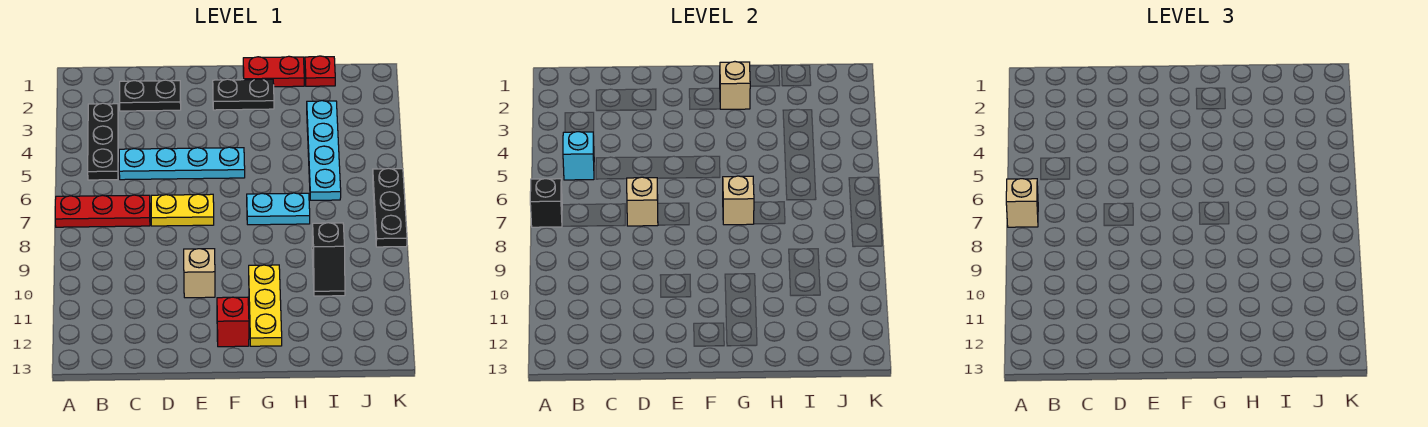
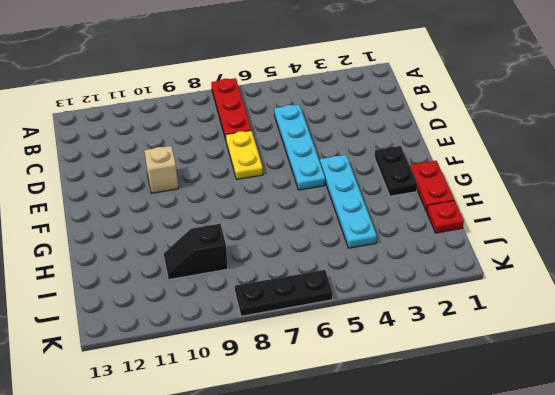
cyan 1x4 plate [320,155,377,248] -> cyan 1x4 plate turned to [307,101,341,200]
none -> black 1x3 plate [88,103,118,180]
none -> black 1x2 plate [120,80,181,111]
none -> red 1x1 brick [217,297,249,347]

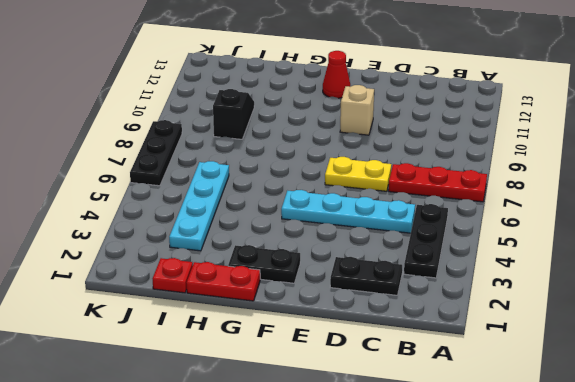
red 1x1 cone [323,51,350,98] -> red 1x1 brick [217,297,249,347]
none -> cyan 1x2 plate [247,193,310,225]
none -> yellow 1x3 plate [249,265,282,346]
none -> black 1x1 brick [530,179,562,227]

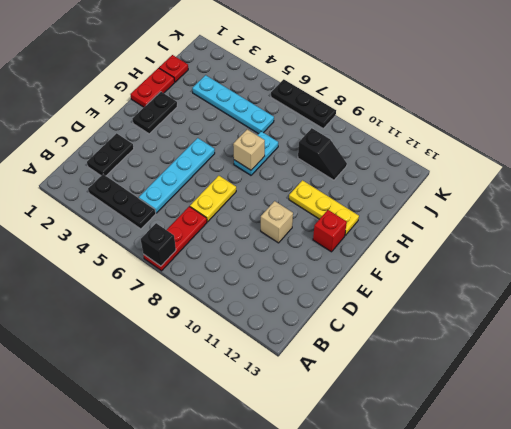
none -> cyan 1x1 brick [563,132,594,180]
none -> tan 1x1 brick [627,177,658,226]
none -> tan 1x1 brick [720,62,750,109]

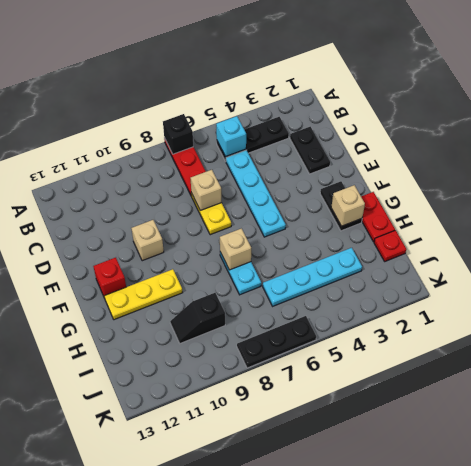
none -> tan 1x1 brick [1006,179,1038,227]

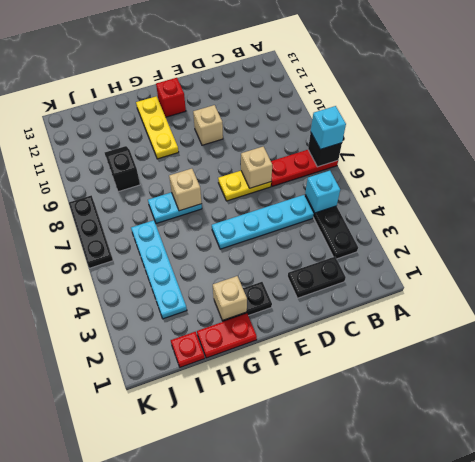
cyan 1x1 brick [311,106,346,149] -> tan 1x1 brick [1006,179,1038,227]

